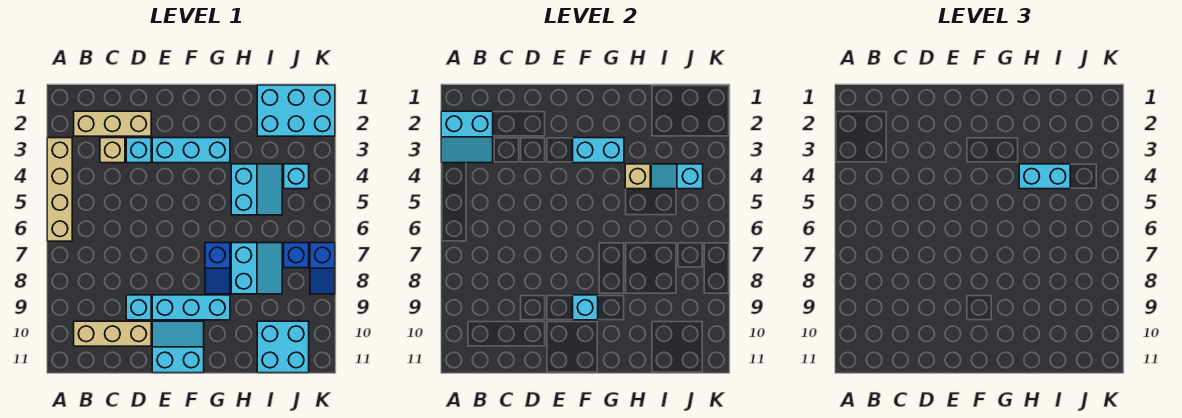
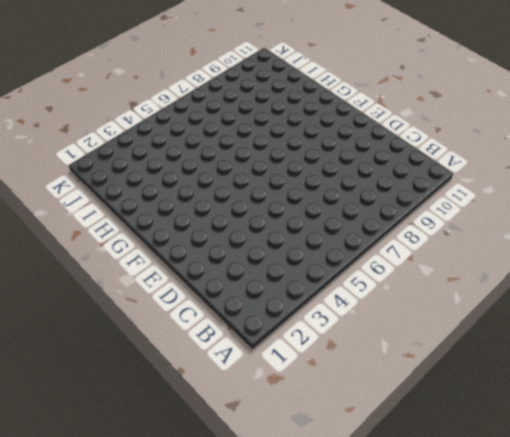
none -> tan 1x4 brick [47,138,72,241]
none -> tan 1x3 brick [74,111,151,136]
none -> tan 1x3 brick [74,321,151,346]

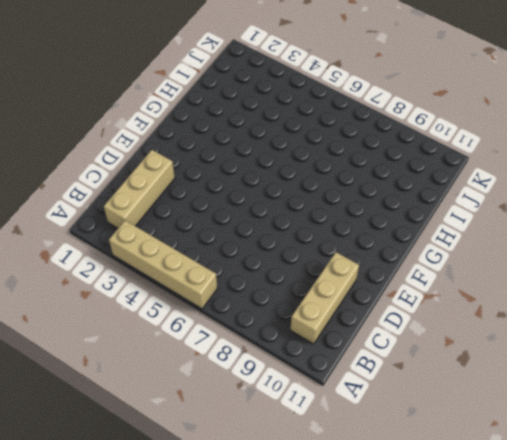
none -> tan 1x1 brick [100,138,125,163]
none -> cyan 1x1 brick [126,138,151,163]
none -> cyan 1x1 brick [126,295,151,320]

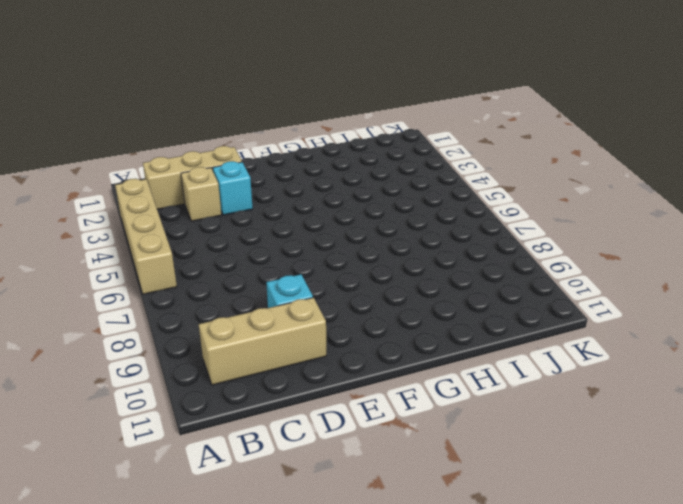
none -> cyan 1x3 brick [152,138,230,163]
none -> cyan 1x3 brick [152,295,230,320]
none -> cyan 2x2 slope [152,321,204,373]

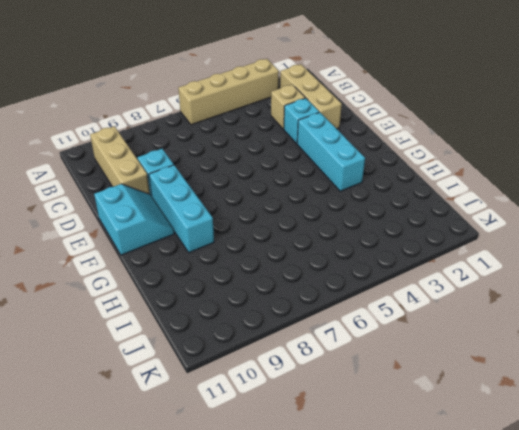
none -> blue 1x2 slope [205,243,230,294]
none -> cyan 2x2 slope [231,164,282,215]
none -> cyan 2x2 slope [231,243,282,294]

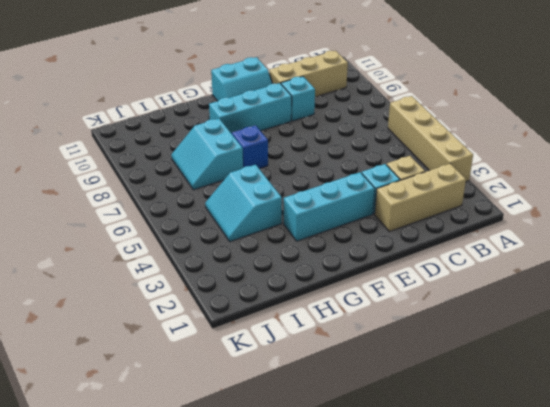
none -> cyan 2x3 brick [257,85,335,136]
none -> cyan 2x2 brick [257,321,309,373]
none -> cyan 1x1 brick [284,164,309,189]

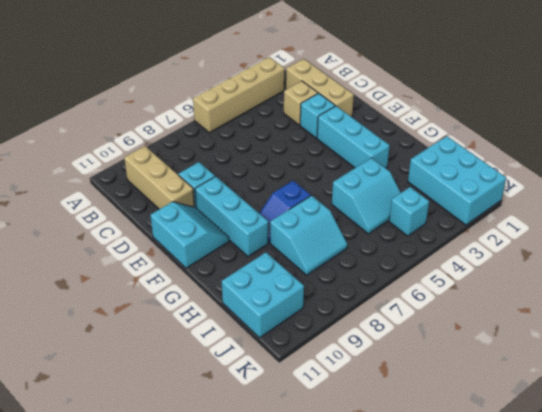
none -> blue 1x1 brick [284,243,309,268]
none -> blue 1x2 slope [310,243,335,294]
none -> cyan 2x2 slope [441,111,493,163]

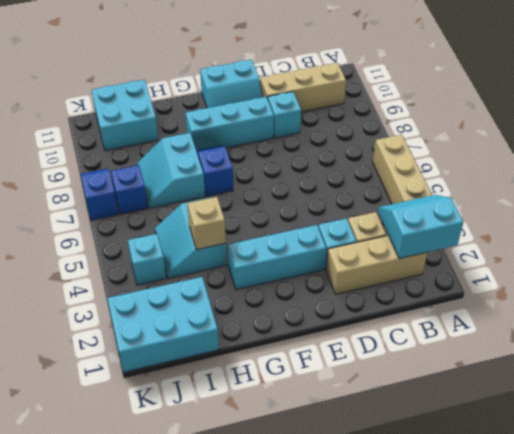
none -> cyan 1x2 brick [573,138,624,163]
none -> cyan 1x1 brick [573,295,598,320]
none -> cyan 1x2 slope [651,164,703,189]

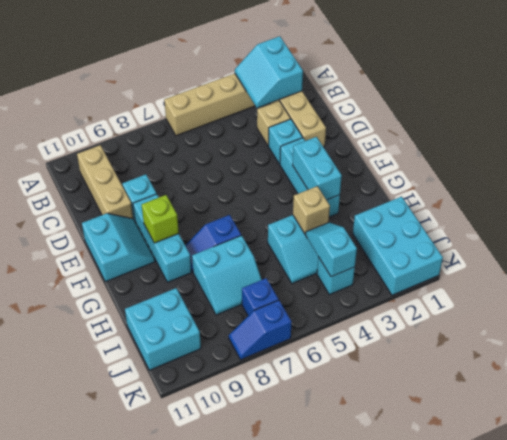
lime 1x1 brick [142,195,179,243] -> cyan 1x1 brick [573,295,598,320]
none -> cyan 1x2 brick [1019,164,1070,189]

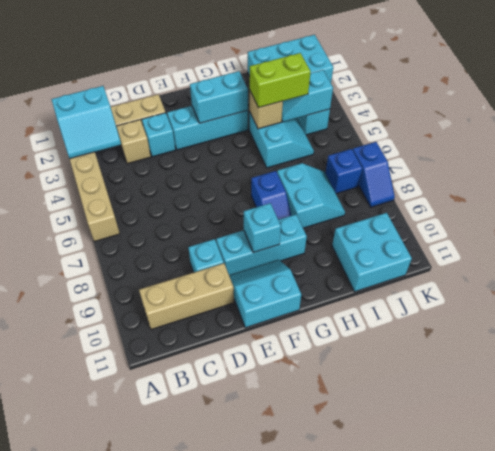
lime 1x2 brick [250,53,311,108] -> cyan 1x2 brick [1019,164,1070,189]

